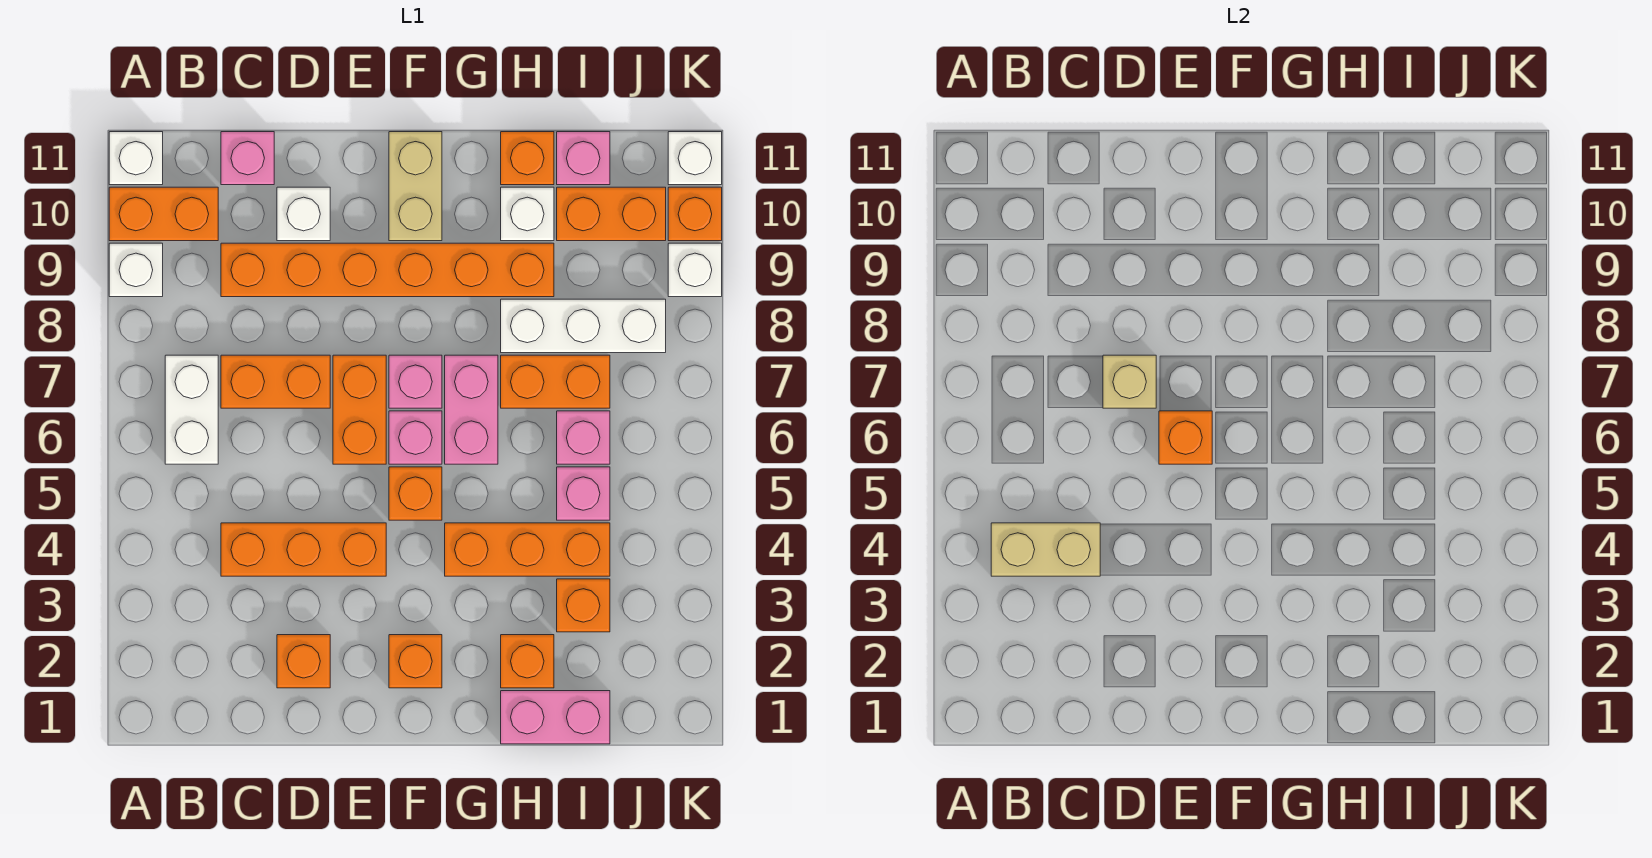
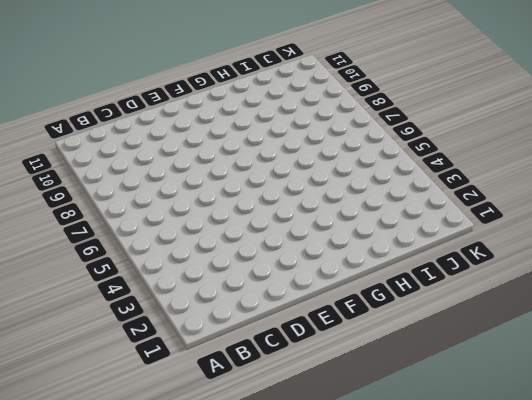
none -> white 1x1 brick [109,243,163,297]
none -> orange 1x2 brick [109,187,218,241]
none -> white 1x1 brick [109,132,163,185]
none -> white 1x2 brick [165,355,218,464]

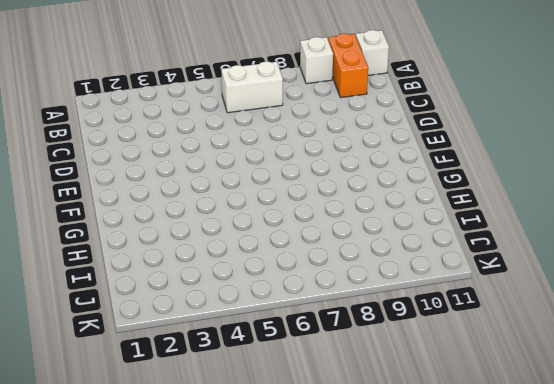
none -> orange 1x3 brick [221,523,386,576]
none -> orange 1x2 brick [221,355,330,408]
none -> orange 1x6 brick [221,243,554,297]
none -> pink 1x1 brick [221,132,274,185]

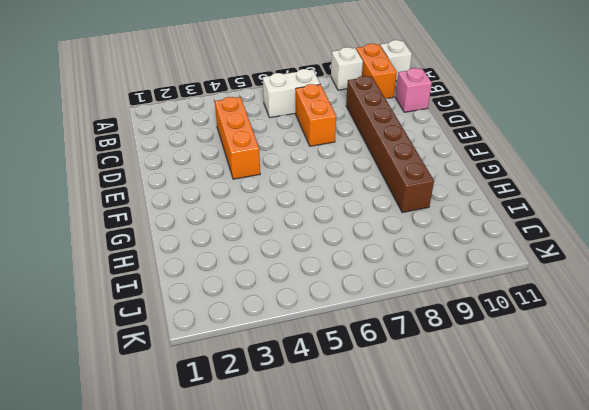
brown 1x6 brick [346,76,434,213] -> orange 1x6 brick [221,243,554,297]
none -> orange 1x1 brick [277,635,330,688]
none -> white 1x1 brick [277,187,330,241]
none -> orange 1x2 brick [333,355,386,464]
none -> orange 1x1 brick [389,635,442,688]

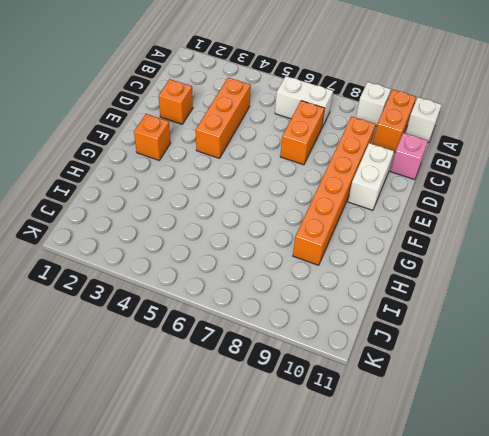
white 1x2 brick [348,143,394,210] -> white 1x1 brick [277,187,330,241]
none -> orange 1x2 brick [333,355,386,464]
none -> orange 1x1 brick [389,467,442,520]
none -> pink 1x1 brick [389,411,442,464]
none -> pink 1x1 brick [389,355,442,408]

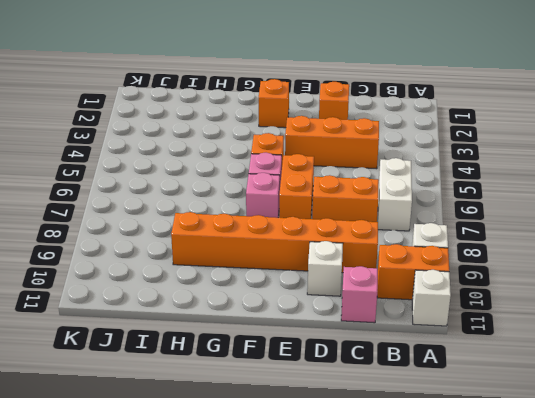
none -> tan 1x2 brick [389,132,442,241]
none -> orange 1x3 brick [445,523,610,576]
none -> pink 1x2 brick [445,355,498,464]
none -> pink 1x2 brick [501,691,610,744]

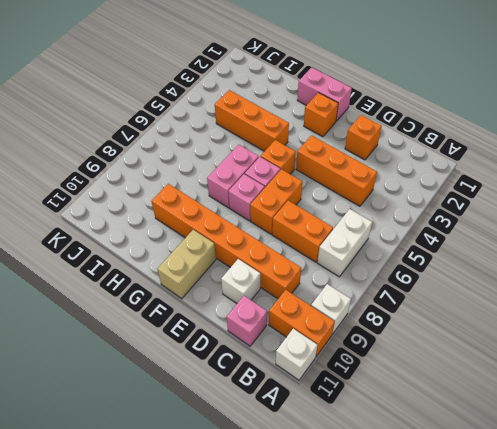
pink 1x2 brick [297,67,352,121] -> pink 1x2 brick moved to [501,691,610,744]
none -> orange 1x1 brick [501,635,554,688]
none -> orange 1x2 brick [501,355,610,408]
none -> white 1x3 brick [501,299,666,353]
none -> white 1x1 brick [501,187,554,241]

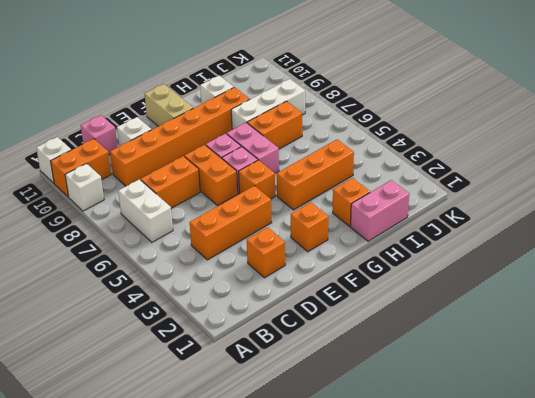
none -> orange 1x1 brick [501,132,554,185]
none -> orange 1x1 brick [557,579,610,632]
none -> pink 1x1 brick [557,467,610,520]
none -> pink 1x1 brick [557,411,610,464]

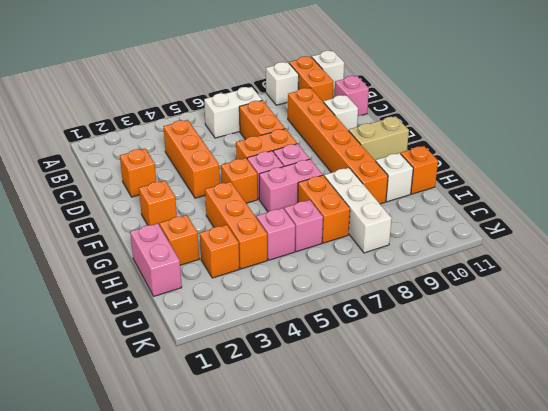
none -> orange 1x2 brick [557,187,666,241]
none -> pink 1x1 brick [557,132,610,185]
none -> white 1x1 brick [668,243,722,297]
none -> orange 1x1 brick [668,187,722,241]

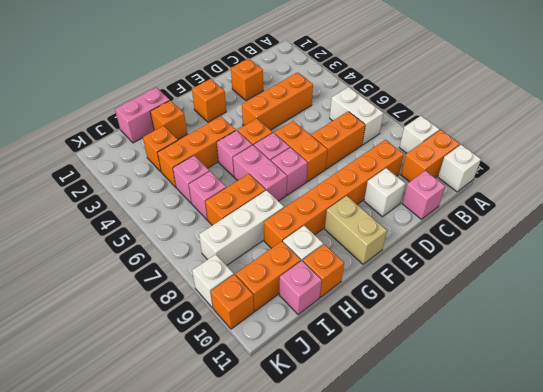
pink 1x1 brick [217,130,252,177] -> none
none -> white 1x1 brick [668,132,722,185]
none -> tan 1x2 brick [991,523,1100,576]
none -> tan 1x1 brick [1103,355,1156,408]
none -> orange 1x1 brick [1159,411,1212,464]

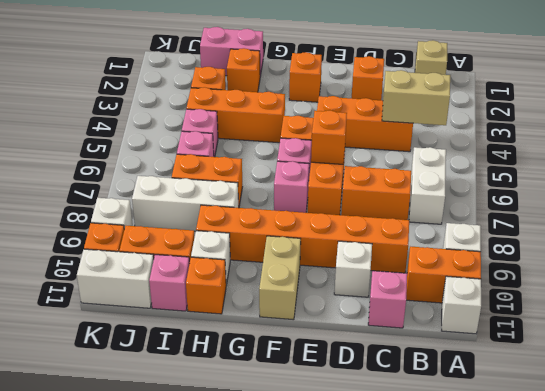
tan 1x1 brick [415,40,447,75] -> tan 1x1 brick moved to [1103,355,1156,408]
white 1x2 brick [77,249,154,308] -> white 1x1 brick [668,132,722,185]
none -> pink 1x2 brick [445,355,498,464]

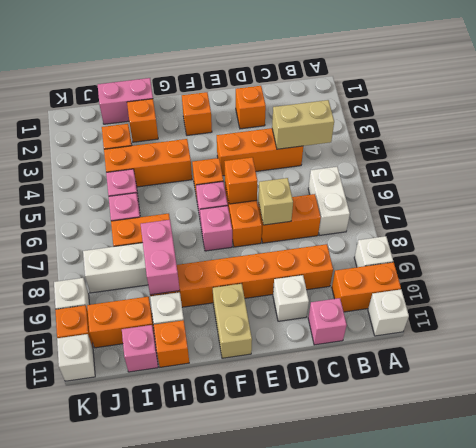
pink 1x2 brick [141,220,180,295] -> pink 1x2 brick moved to [445,355,498,464]

